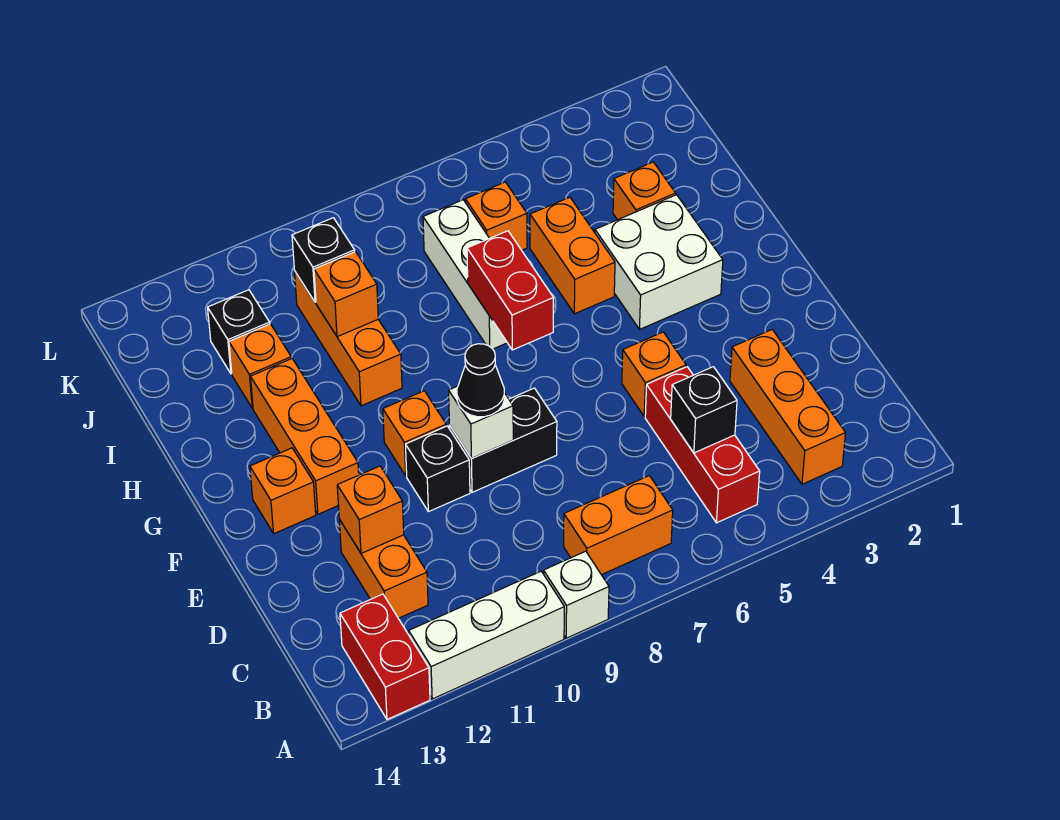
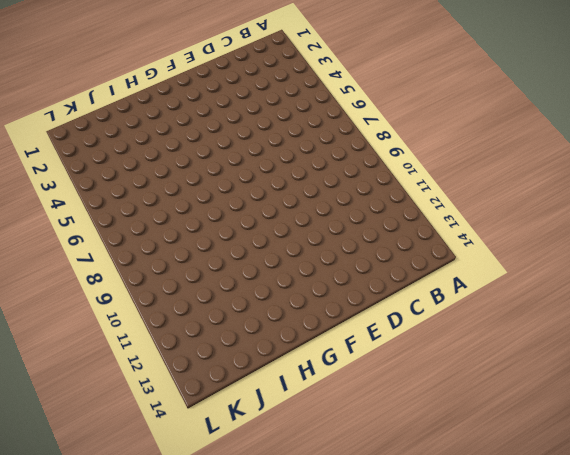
none -> white 1x1 brick [544,551,609,638]
none -> white 1x3 brick [409,571,564,699]
none -> red 1x2 brick [340,594,430,719]

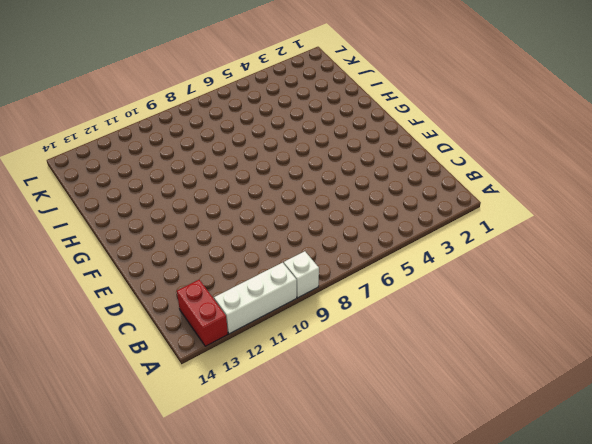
none -> orange 1x3 brick [730,330,846,484]
none -> red 1x3 brick [645,367,760,523]
none -> orange 1x2 brick [564,476,673,575]

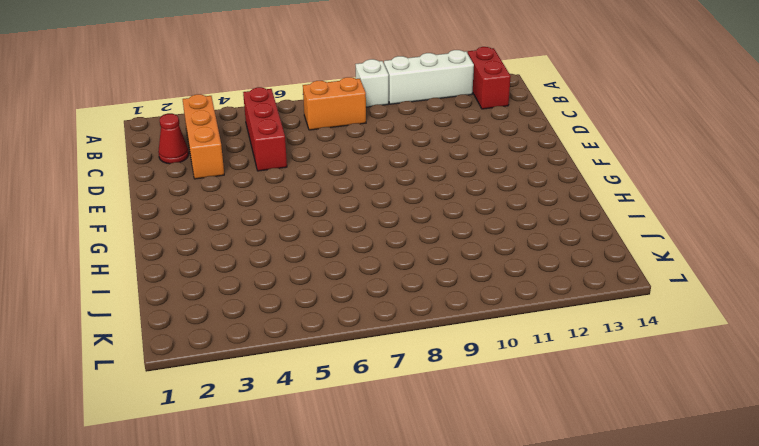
red 1x1 cone [158,114,189,164] -> none
none -> orange 1x2 brick [339,520,428,618]
none -> orange 1x1 brick [622,332,686,417]
none -> black 1x2 brick [449,388,557,492]

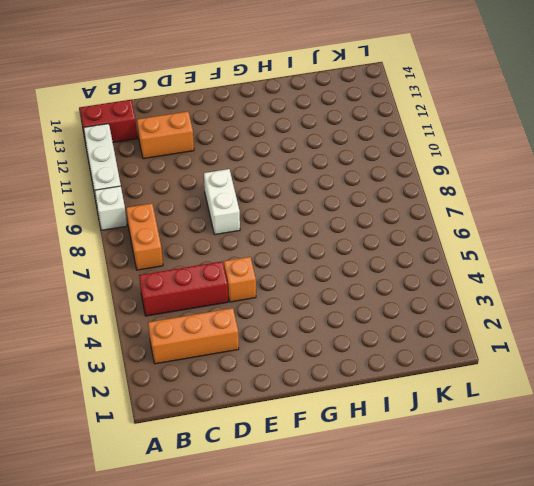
white 1x2 brick [204,169,240,235] -> black 1x2 brick [449,388,557,492]
none -> black 1x1 brick [406,426,470,512]
none -> orange 1x1 brick [383,391,446,476]
none -> orange 1x3 brick [251,359,359,514]

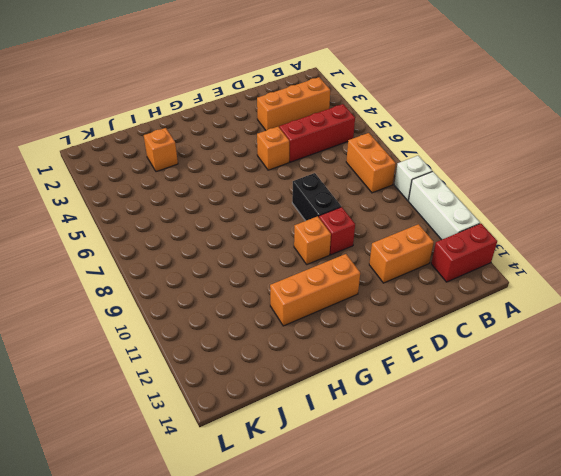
red 1x1 brick [319,207,355,255] -> black 1x1 brick [406,426,470,512]
none -> orange 1x1 brick [250,448,316,534]
none -> white 2x2 brick [595,195,723,329]
none -> orange 1x2 brick [530,197,615,314]

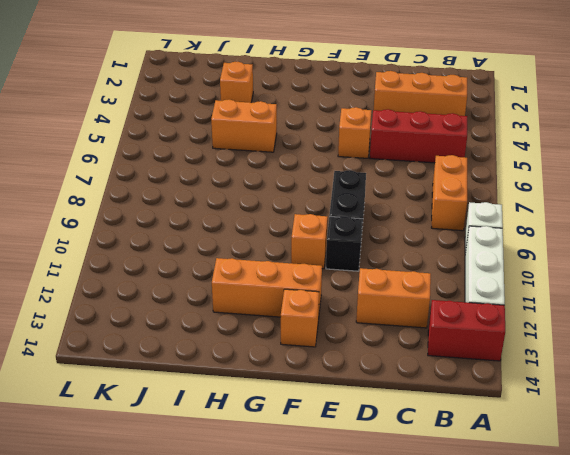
none -> white 2x2 brick [595,195,723,329]
none -> white 1x3 brick [423,200,507,349]
none -> orange 1x3 brick [295,272,402,406]

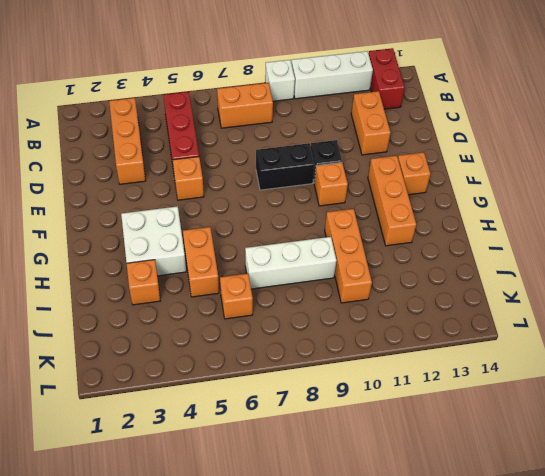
white 1x3 brick [245,237,336,289] -> white 1x3 brick turned to [423,200,507,349]
none -> orange 1x1 brick [229,324,291,408]
none -> black 1x1 brick [208,290,270,374]
none -> black 1x1 brick [671,367,737,453]

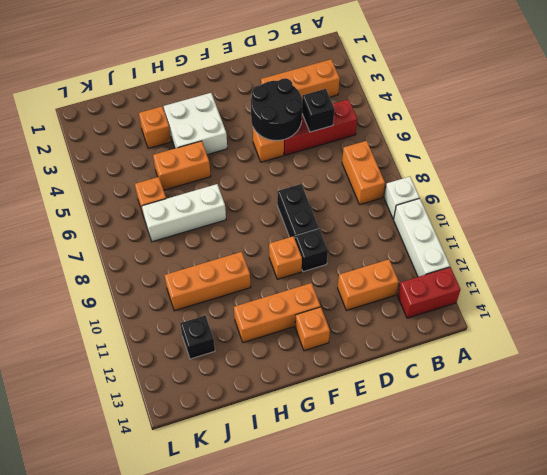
black 2x2 round brick [251,78,302,141] -> none
none -> orange 1x1 brick [229,324,291,408]
none -> orange 1x1 brick [337,466,404,553]
none -> white 1x1 brick [449,386,513,459]

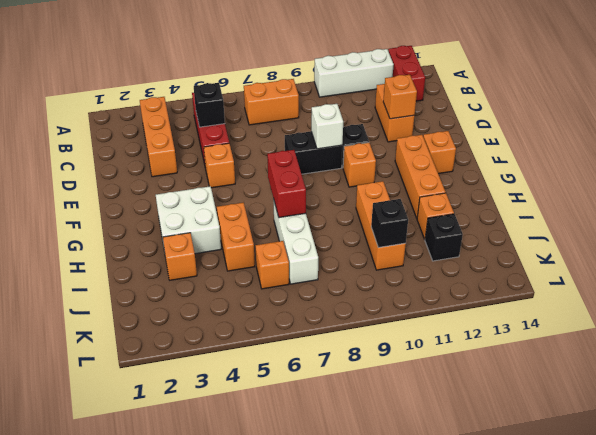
none -> white 1x1 brick [544,551,609,638]
none -> orange 1x1 brick [314,252,378,337]
none -> black 1x1 cone [457,344,504,417]

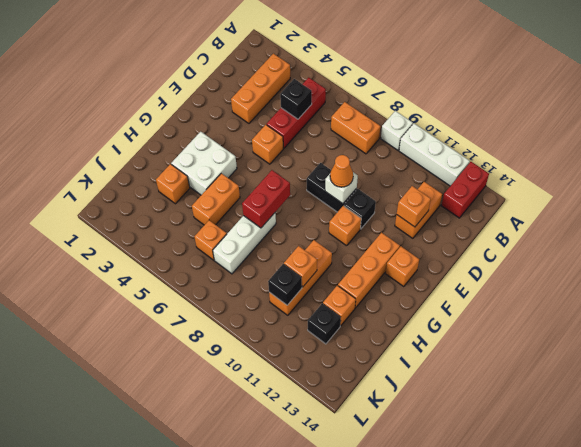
orange 1x1 cone [330,155,353,187] -> black 1x1 cone [457,344,504,417]

